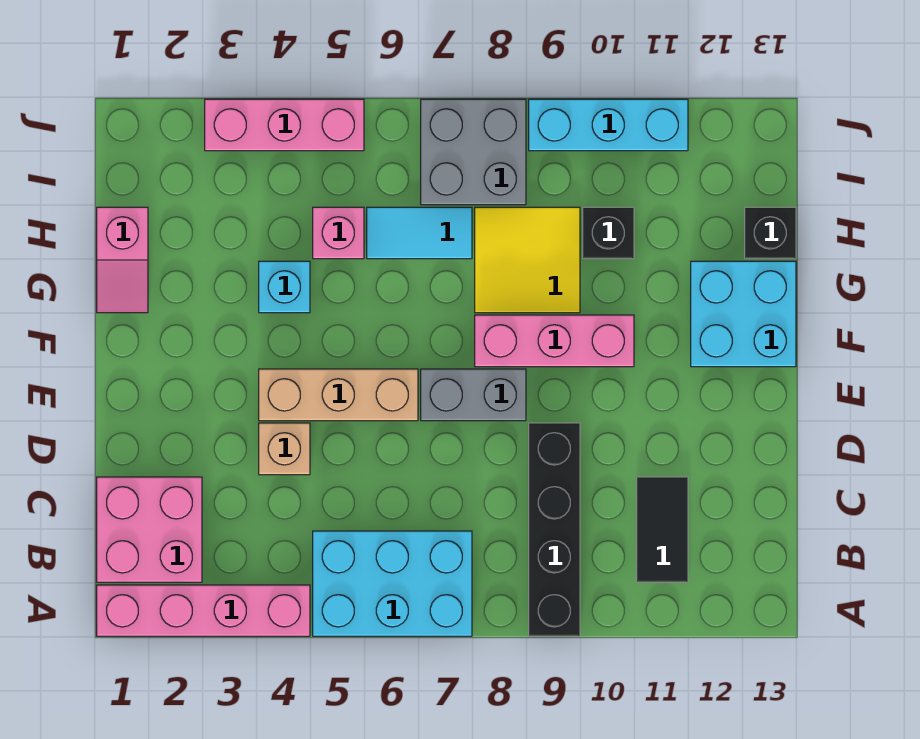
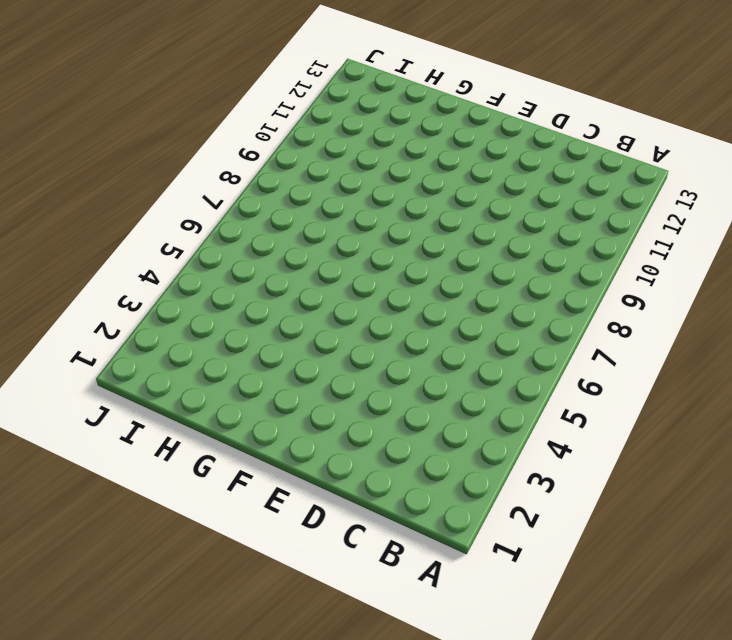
none -> pink 1x4 brick [97,585,310,636]
none -> cyan 2x3 brick [313,531,472,636]
none -> black 1x4 brick [529,423,580,636]

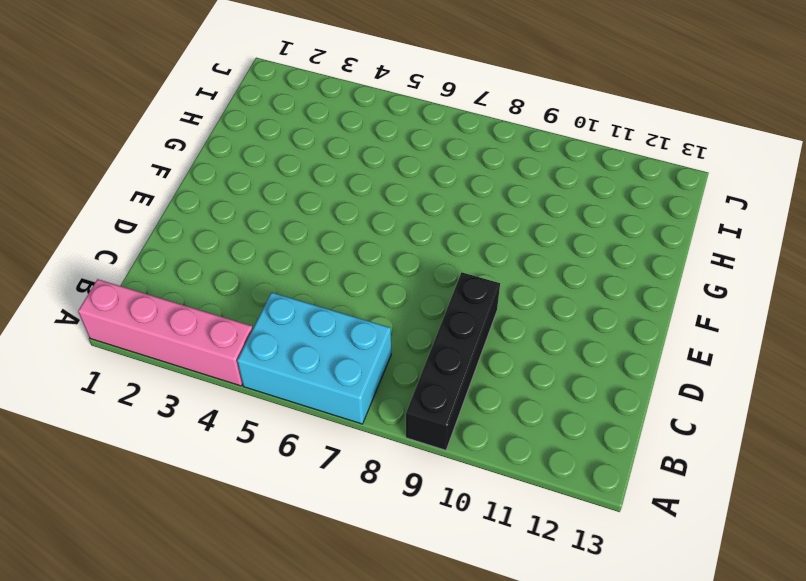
none -> pink 2x2 brick [97,477,202,582]
none -> black 1x2 tile [637,477,688,582]
none -> tan 1x1 brick [259,423,310,475]

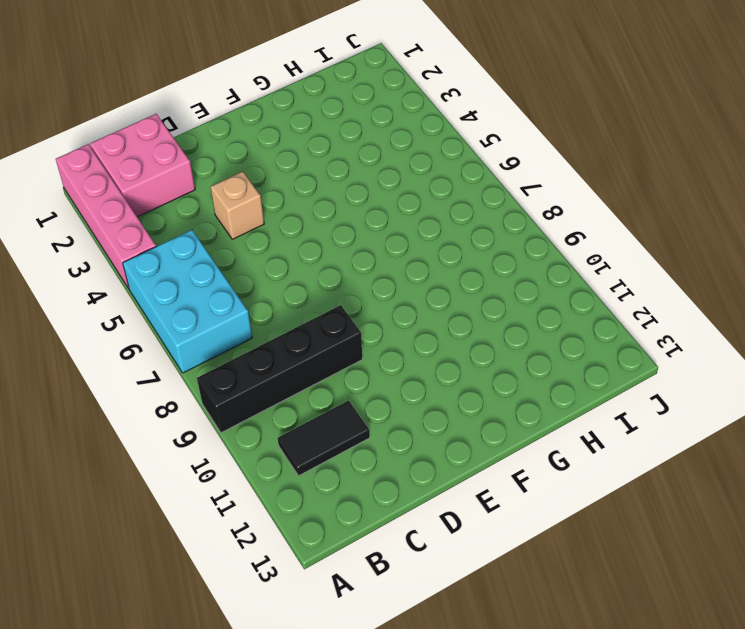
none -> tan 1x3 brick [259,369,418,421]
none -> grey 1x2 brick [421,369,526,421]
none -> pink 1x3 brick [475,315,634,367]

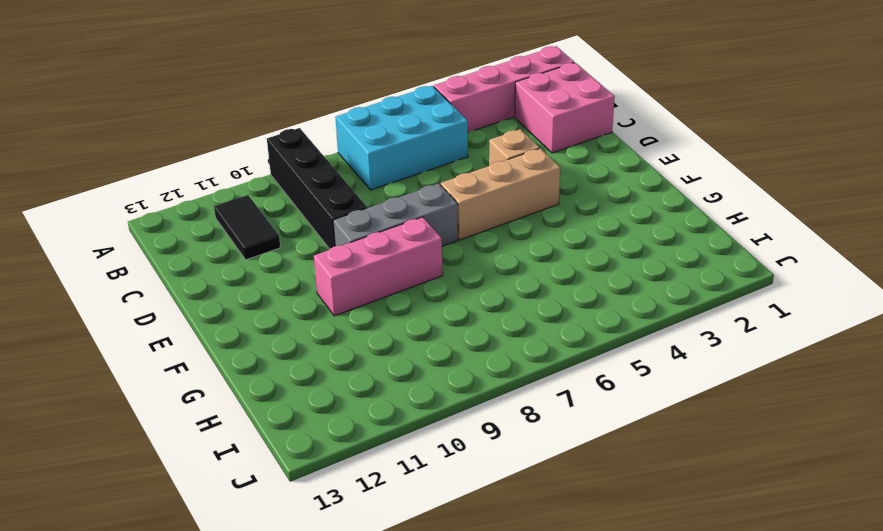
grey 1x3 brick [333,184,458,246] -> grey 1x2 brick [421,369,526,421]
none -> cyan 2x2 brick [691,261,796,367]
none -> pink 1x2 slope [97,207,148,313]
none -> cyan 1x1 brick [259,261,310,313]

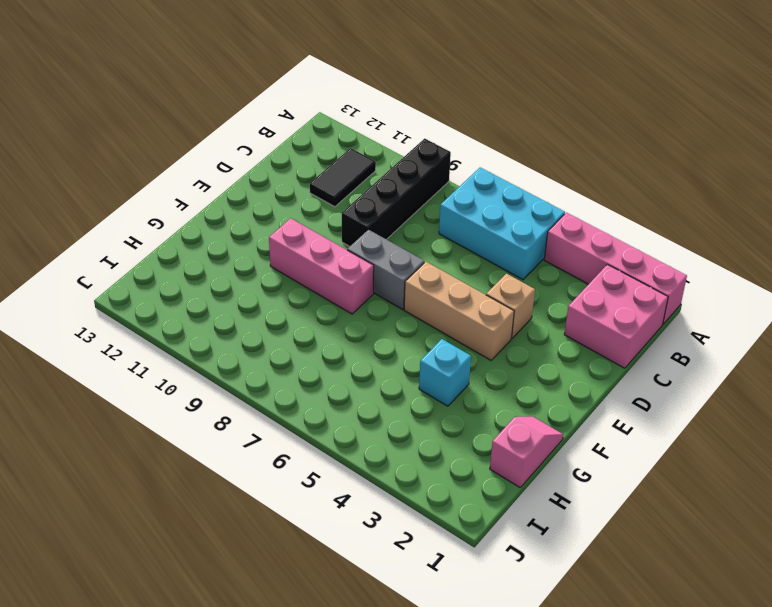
none -> cyan 2x2 brick [691,261,796,367]
none -> yellow 2x2 tile [475,207,580,313]
none -> pink 1x1 brick [313,207,364,259]

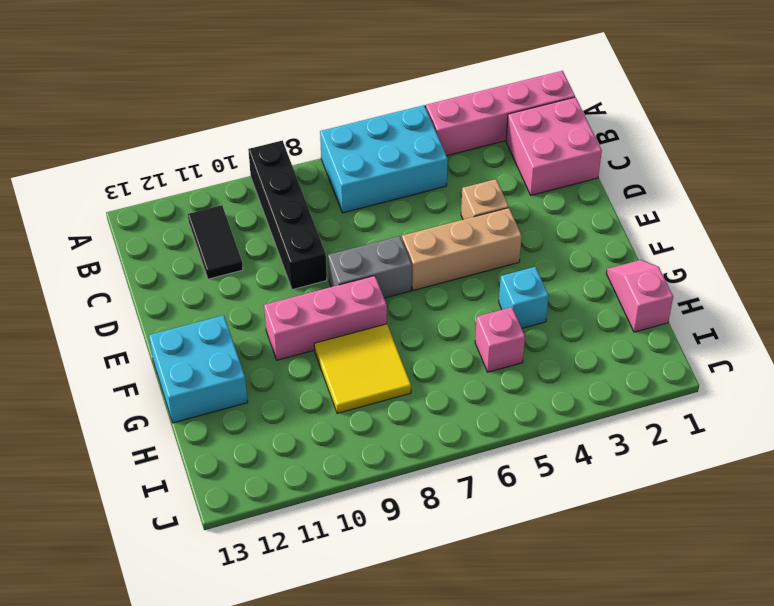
none -> cyan 1x2 tile [367,207,472,259]
none -> black 1x1 brick [583,207,634,259]
none -> black 1x1 brick [745,207,796,259]

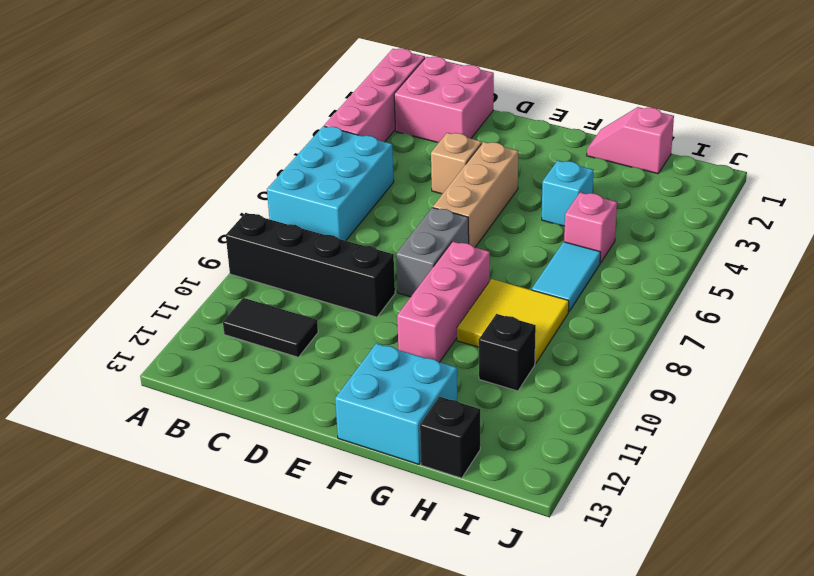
none -> grey 2x2 brick [421,99,526,205]
none -> pink 1x3 brick [205,99,364,151]
none -> cyan 1x3 brick [529,99,688,151]

